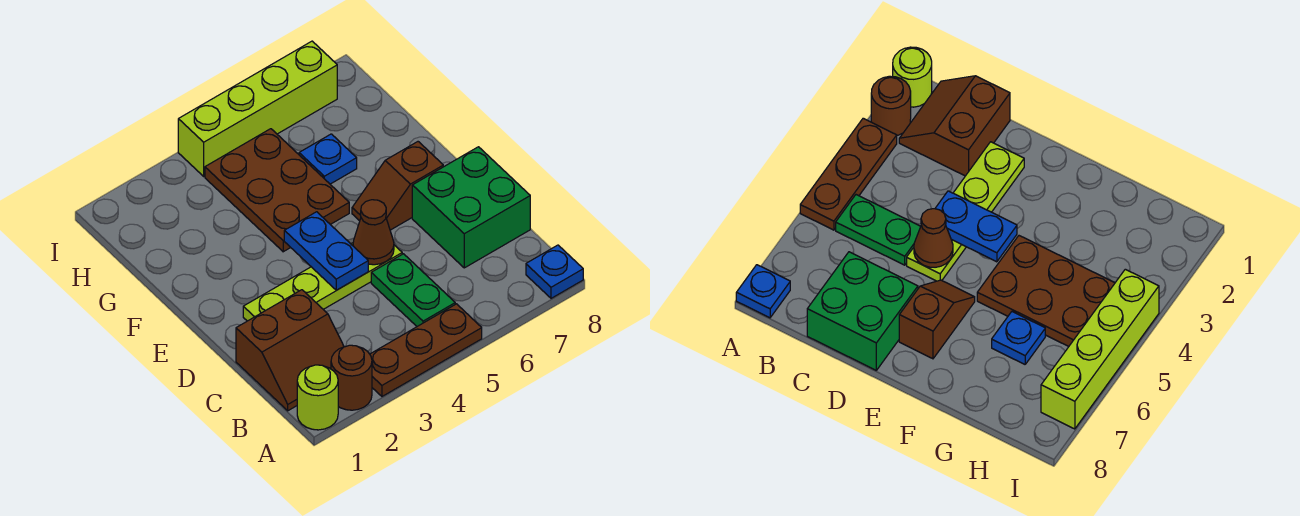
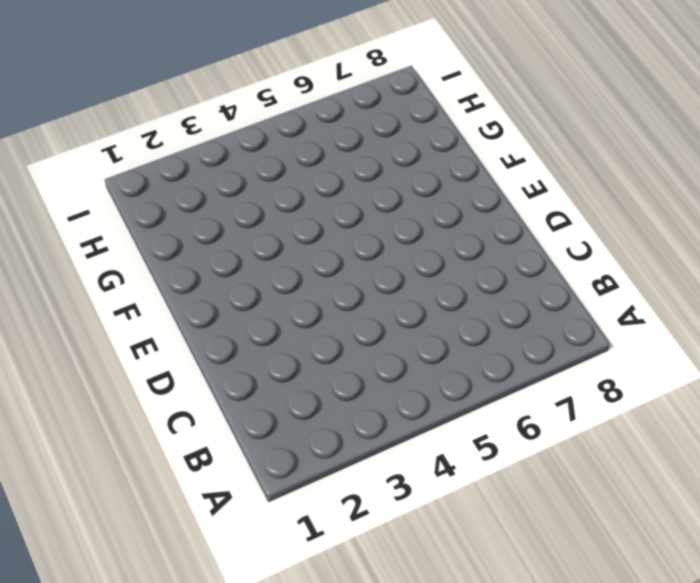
none -> lime 1x1 round brick [297,365,338,430]
none -> brown 1x1 round brick [331,345,372,410]
none -> brown 1x3 plate [370,304,482,396]

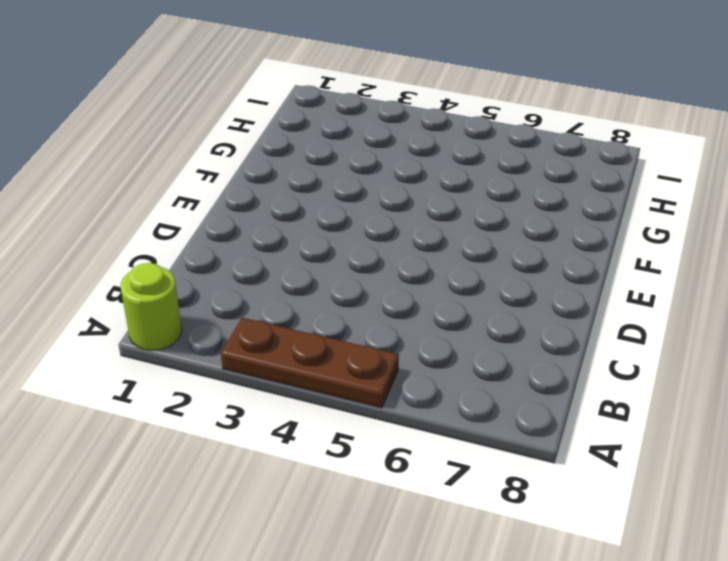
none -> brown 1x1 round brick [331,345,372,410]
none -> blue 1x1 plate [526,245,583,298]
none -> brown 2x2 slope [236,290,344,411]

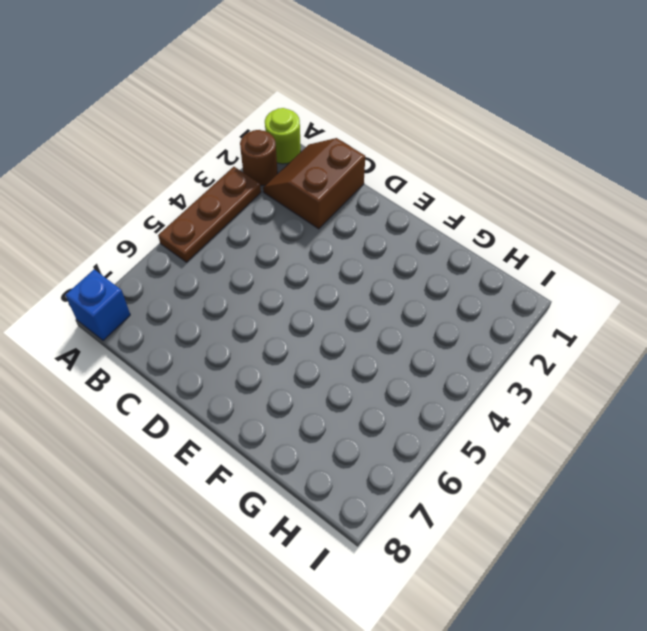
blue 1x1 brick [66,270,130,341] -> blue 1x1 plate [526,245,583,298]
none -> green 1x2 plate [371,254,455,326]
none -> green 2x2 brick [412,147,530,268]
none -> lime 1x4 plate [243,243,402,321]

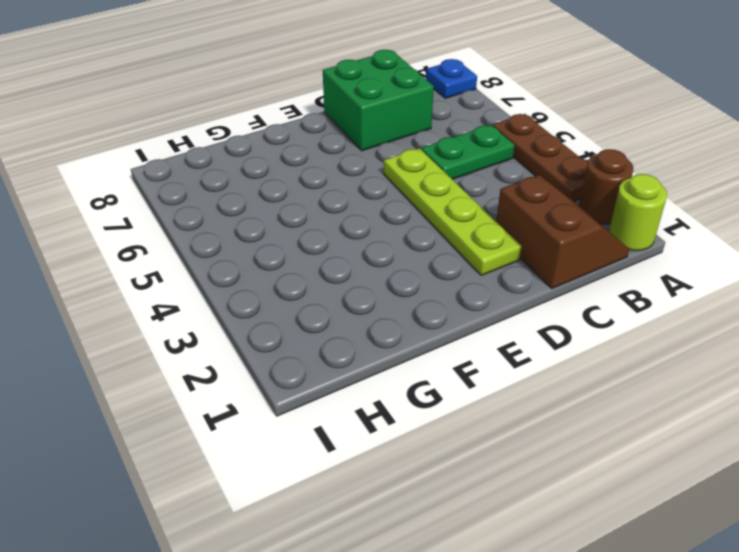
none -> brown 1x2 slope [352,142,443,230]
none -> brown 2x3 plate [205,129,349,252]
none -> blue 1x1 plate [299,134,357,184]

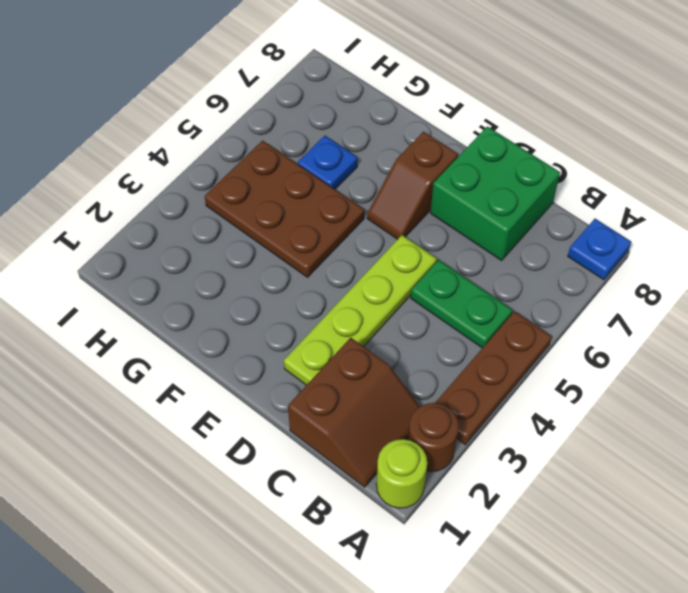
none -> lime 1x4 brick [178,41,337,176]
none -> blue 1x2 plate [284,212,368,290]
none -> brown 1x1 cone [353,200,394,265]

